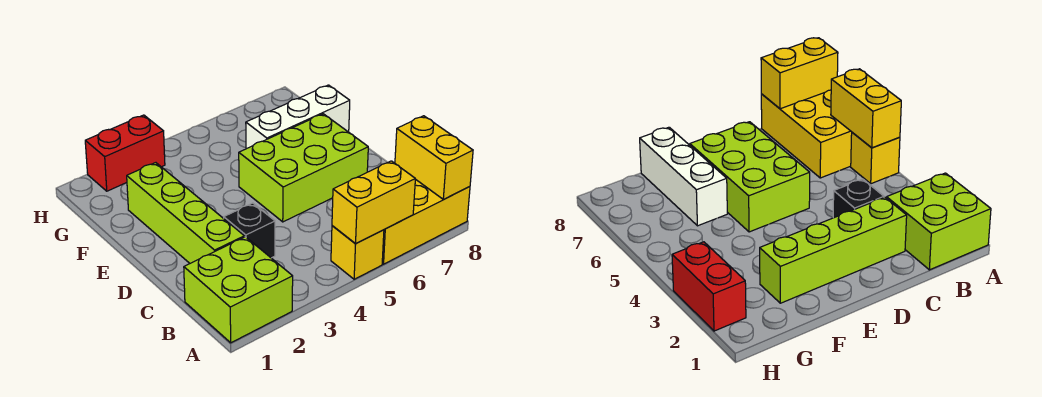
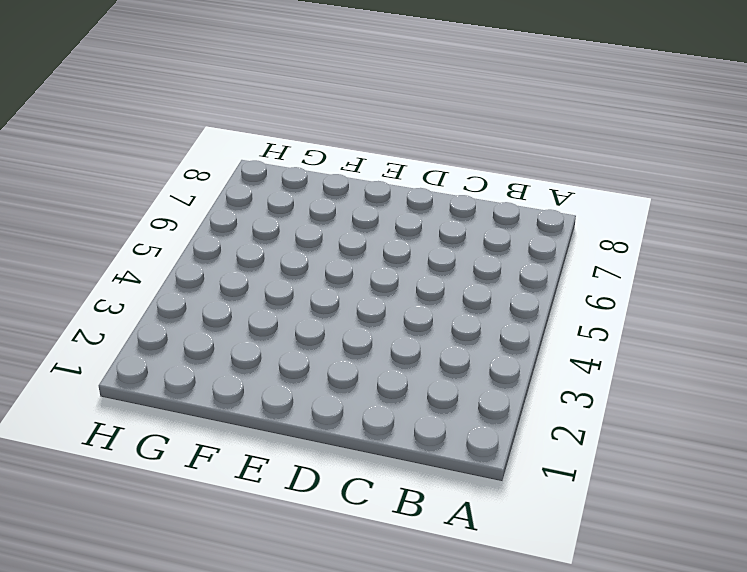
none -> lime 2x2 brick [184,237,293,343]
none -> yellow 1x1 brick [331,226,384,279]

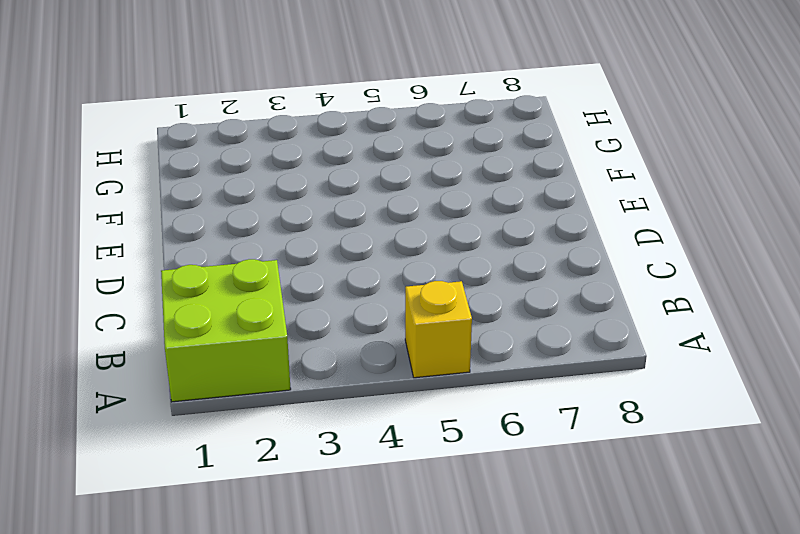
none -> yellow 2x3 brick [382,179,470,264]
none -> lime 1x4 brick [127,163,244,263]

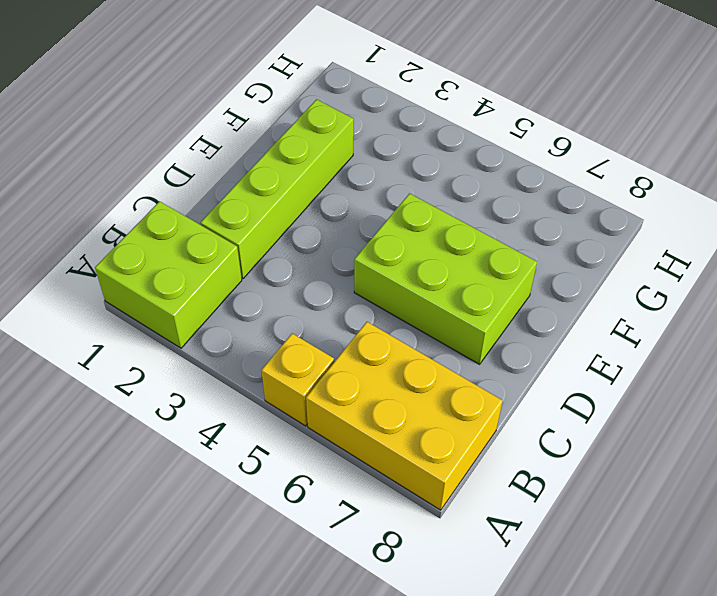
none -> black 1x1 brick [224,203,275,258]
none -> white 1x3 brick [246,85,350,149]

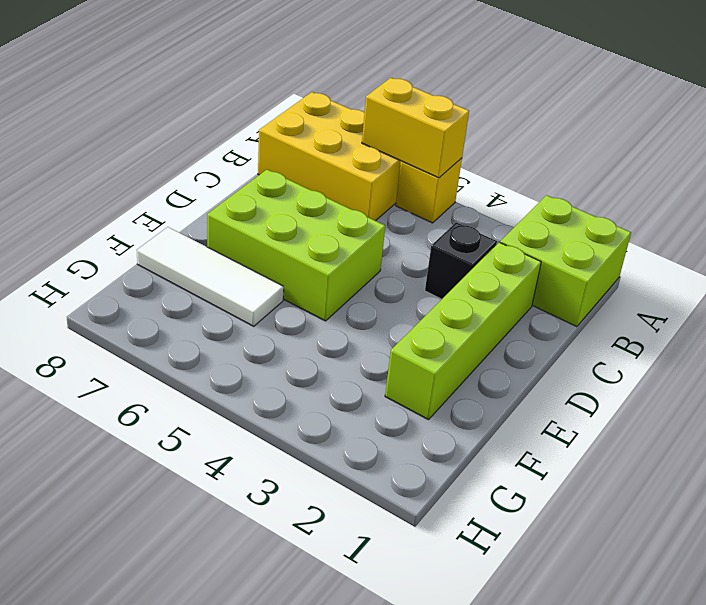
white 1x3 tile [137,227,284,326] -> white 1x3 brick [246,85,350,149]
none -> red 1x2 brick [85,115,165,191]
none -> yellow 1x2 brick [395,116,473,199]

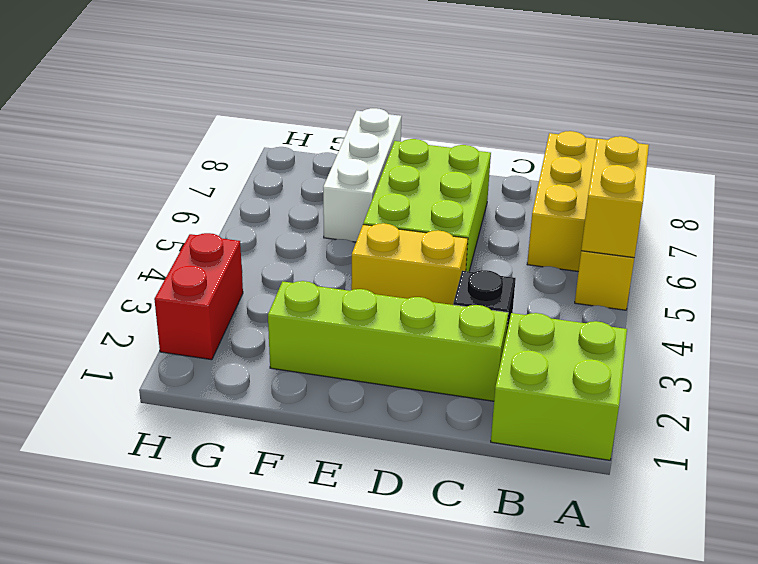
yellow 1x2 brick [351,223,468,305] -> yellow 1x2 brick moved to [395,116,473,199]

